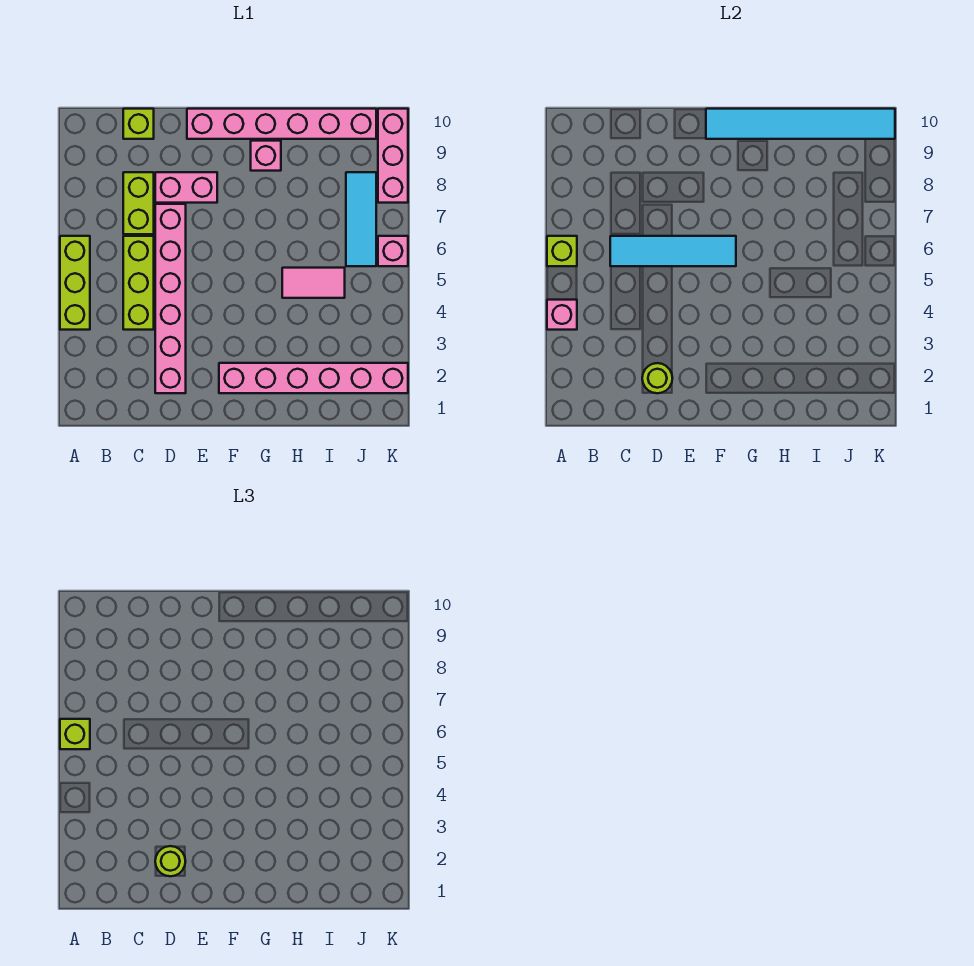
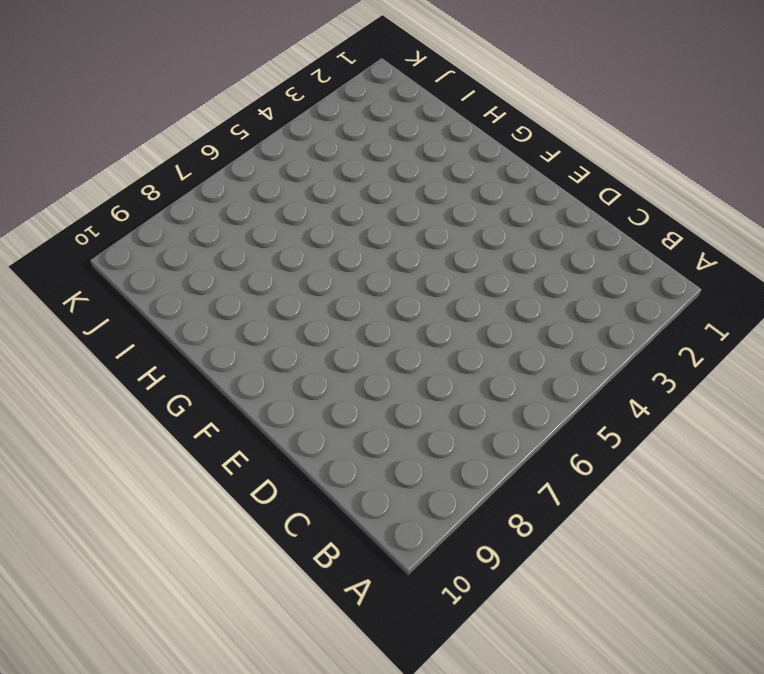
none -> lime 1x3 brick [60,236,90,330]
none -> lime 1x3 brick [123,236,154,330]
none -> lime 1x2 brick [123,172,154,234]

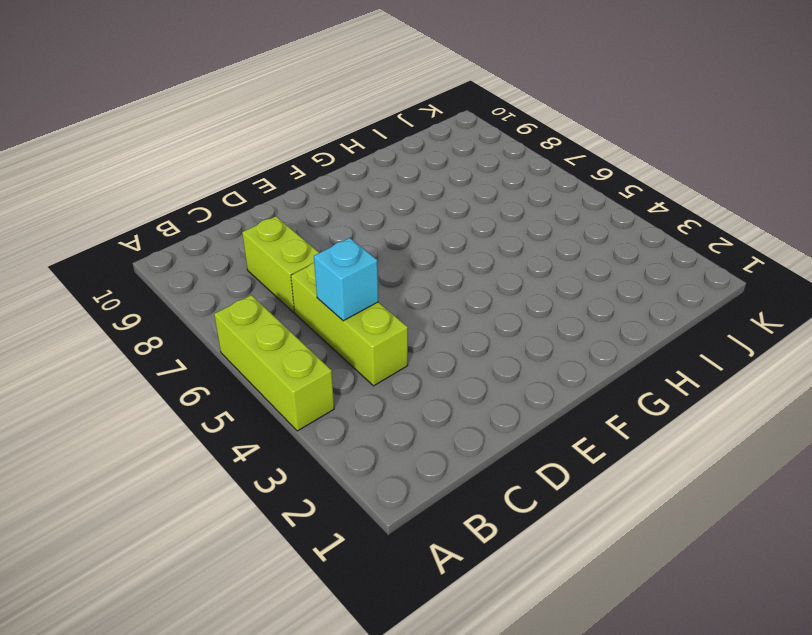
cyan 1x1 brick [314,238,378,321] -> none
none -> lime 1x1 brick [123,109,154,139]
none -> pink 1x6 brick [155,204,186,393]
none -> pink 1x2 brick [155,172,217,203]

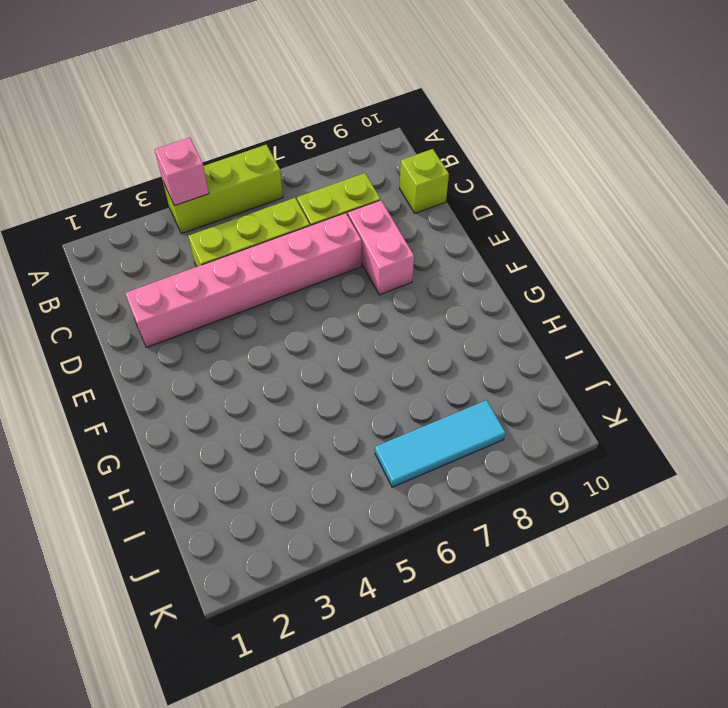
none -> pink 1x6 brick [187,109,376,139]
none -> pink 1x6 brick [219,363,408,393]
none -> pink 1x1 brick [251,141,281,171]

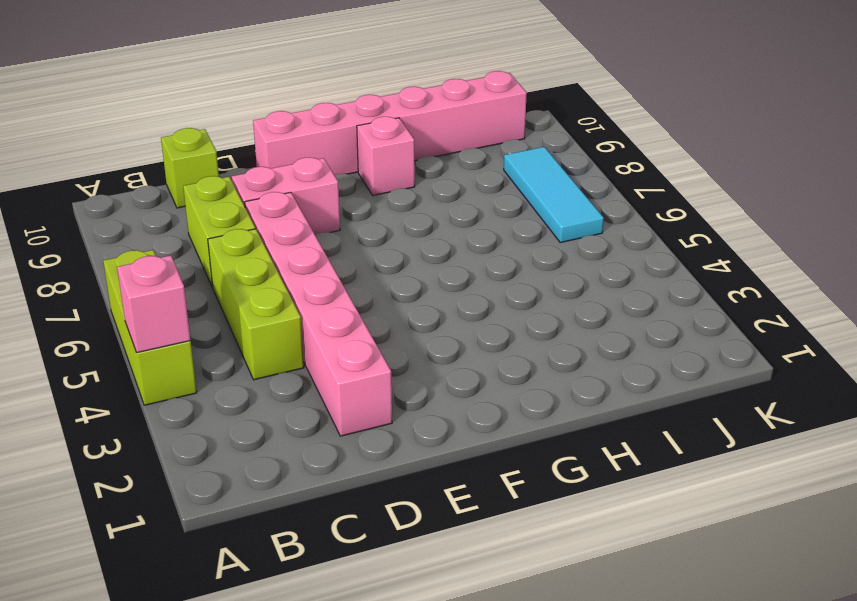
none -> pink 1x6 brick [219,363,408,393]
none -> pink 1x2 tile [282,268,345,298]
none -> pink 1x1 brick [378,236,408,266]

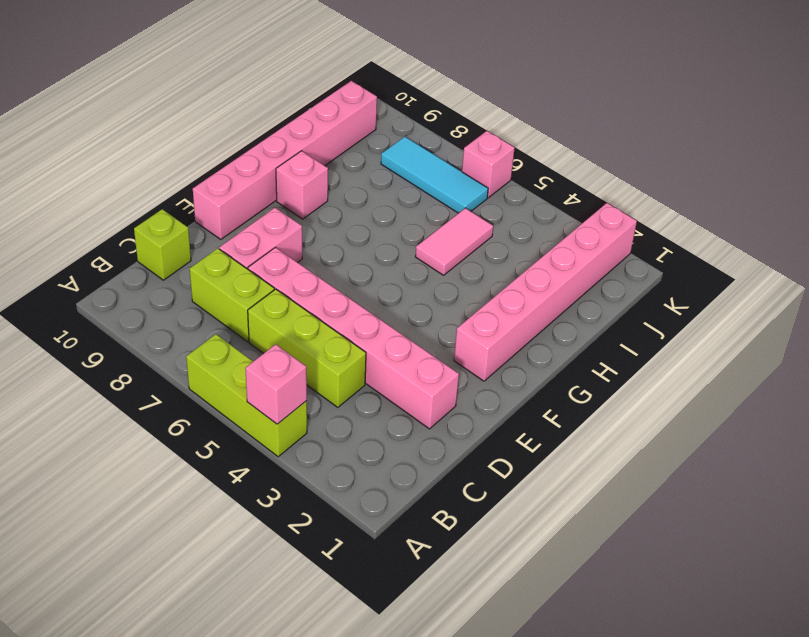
none -> pink 1x3 brick [378,109,408,203]
none -> lime 1x1 brick [547,236,577,266]
none -> cyan 1x4 tile [610,236,736,266]

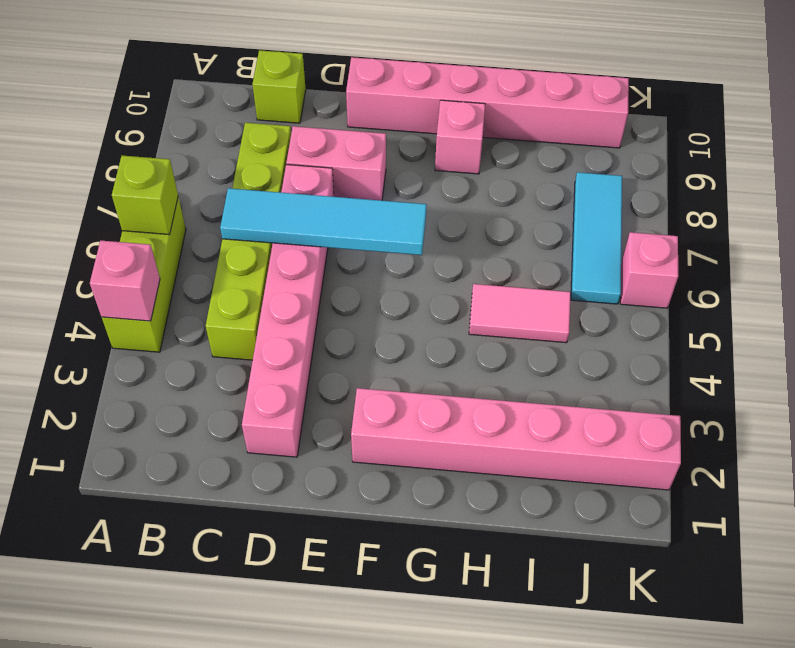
none -> pink 1x3 brick [378,109,408,203]
none -> lime 1x1 round brick [642,363,672,393]
none -> cyan 1x6 tile [706,109,895,139]

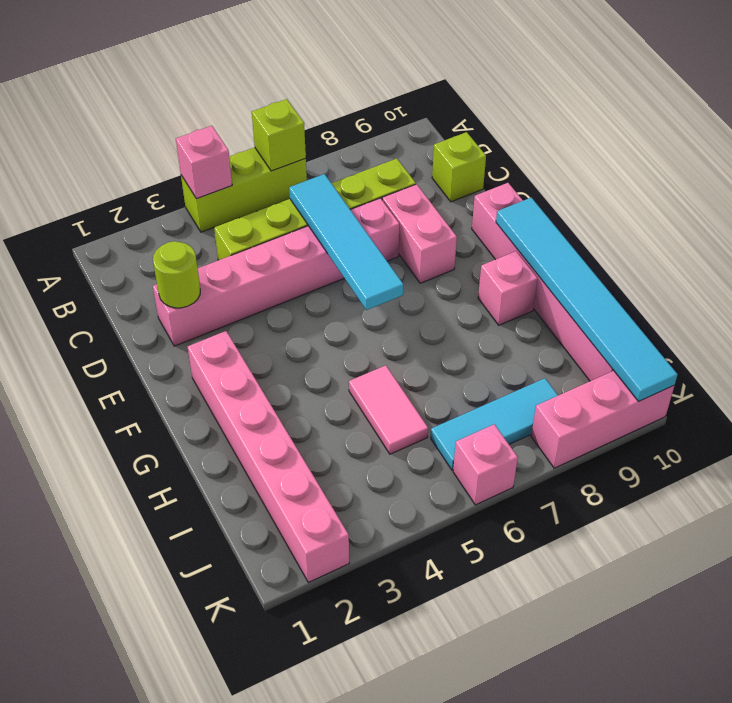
none -> lime 1x1 brick [60,719,90,749]
none -> lime 1x1 round brick [155,846,185,876]

